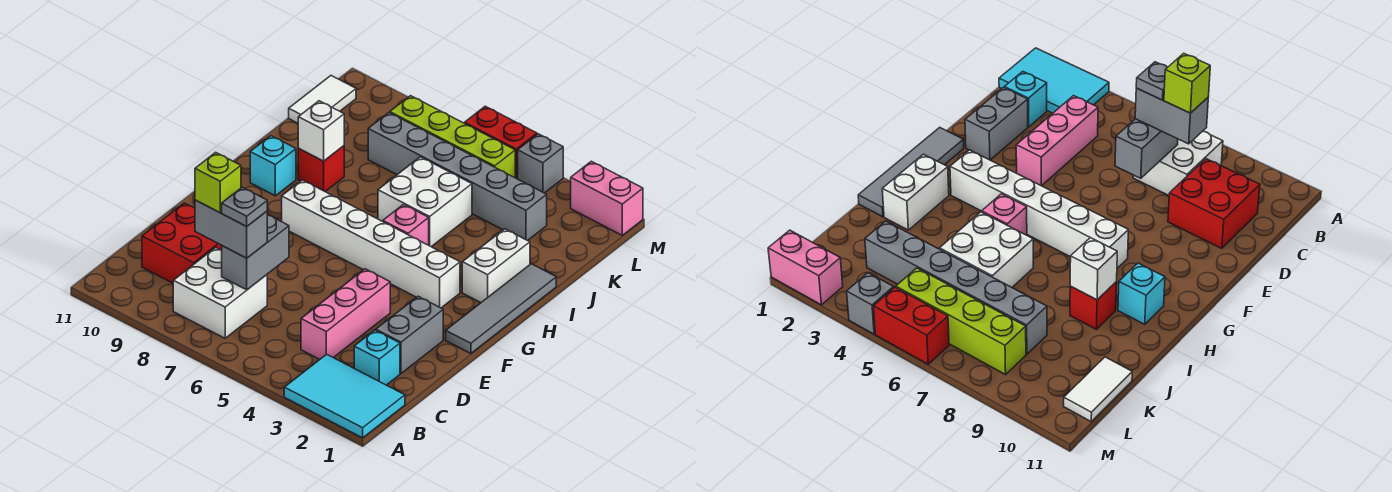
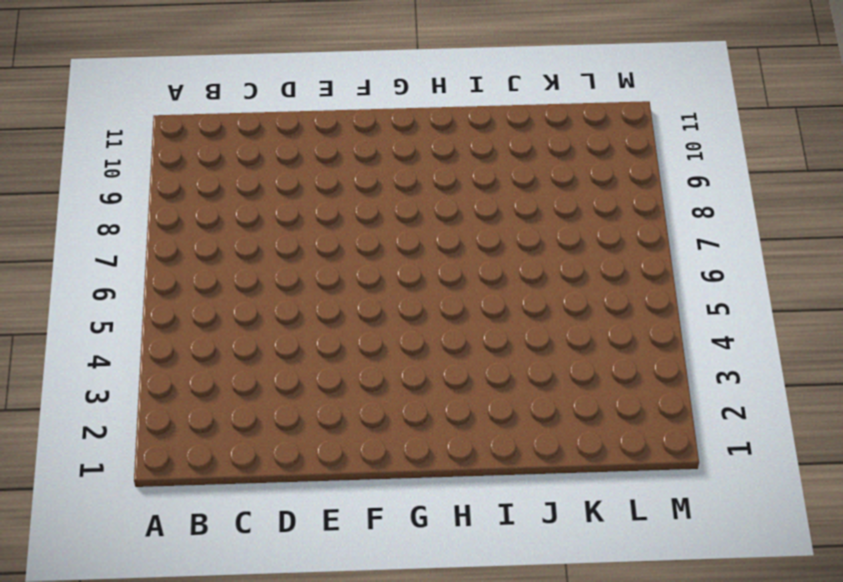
none -> cyan 2x3 tile [284,354,405,438]
none -> white 2x2 brick [173,248,267,338]
none -> cyan 1x1 brick [354,330,400,385]

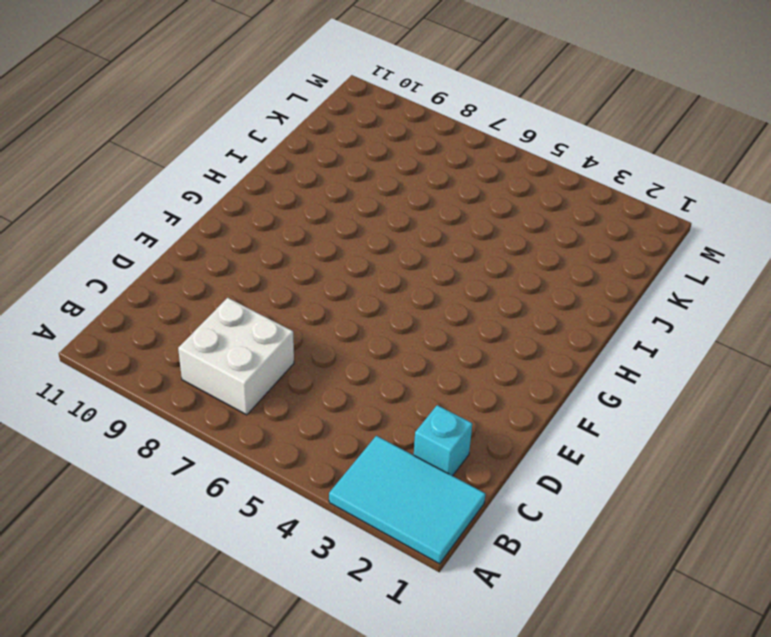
none -> pink 1x3 brick [301,269,390,360]
none -> red 2x2 brick [142,203,222,283]
none -> grey 1x2 brick [376,296,443,373]

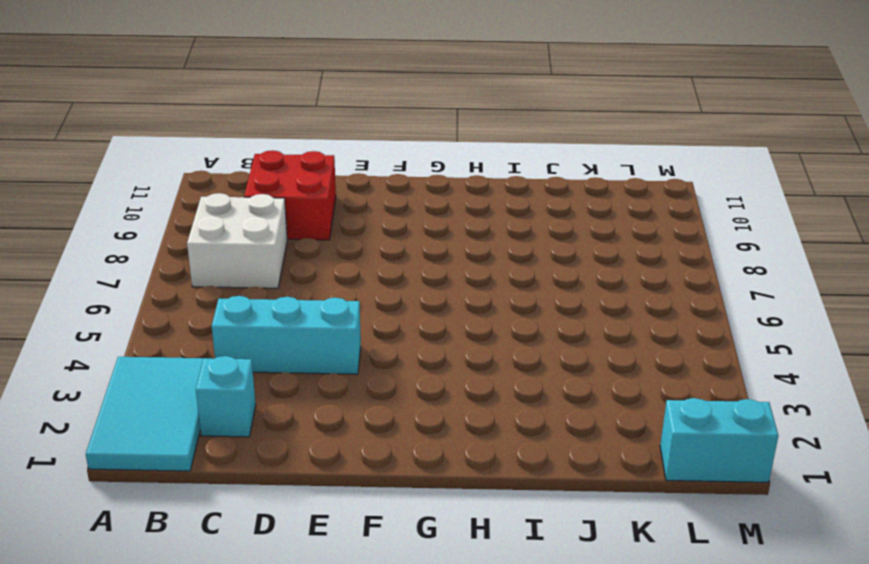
cyan 1x3 brick [212,296,361,374] -> pink 1x3 brick [301,269,390,360]
cyan 1x2 brick [660,398,778,482] -> pink 1x2 brick [571,161,643,235]
none -> grey 1x2 brick [376,296,443,373]
none -> grey 1x4 tile [446,264,556,353]
none -> white 1x6 brick [282,180,460,308]

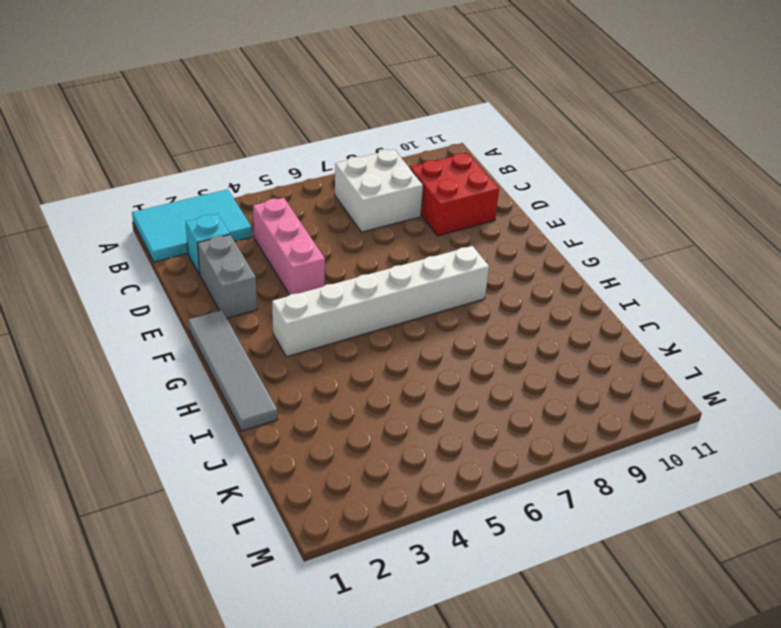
none -> white 1x2 brick [462,229,530,302]
none -> pink 1x1 brick [383,205,429,245]
none -> cyan 1x1 brick [250,136,296,196]

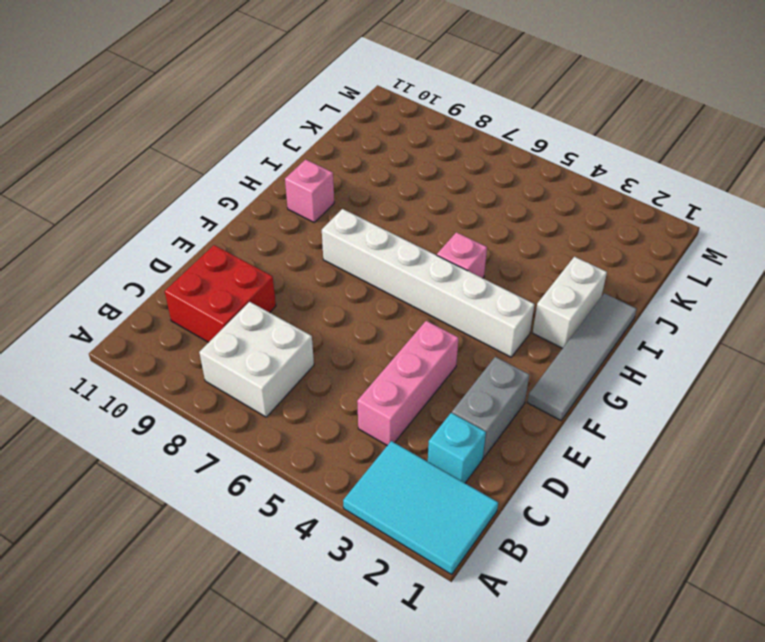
pink 1x1 brick [285,159,334,222] -> cyan 1x1 brick [250,136,296,196]
none -> white 2x2 brick [378,157,472,247]
none -> red 1x1 brick [298,146,344,191]
none -> grey 1x6 brick [368,113,547,241]

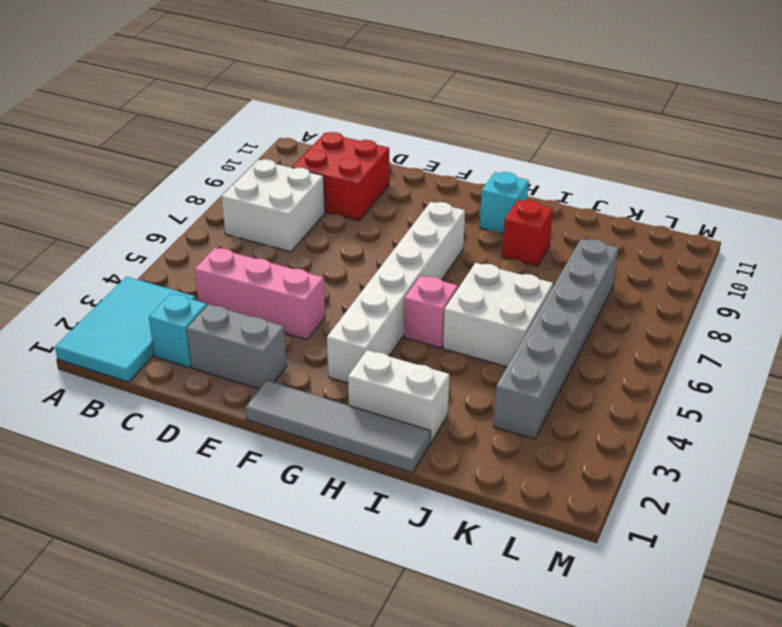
none -> white 1x2 tile [289,76,356,123]
none -> lime 1x4 brick [390,96,515,178]
none -> pink 1x2 brick [571,161,643,235]

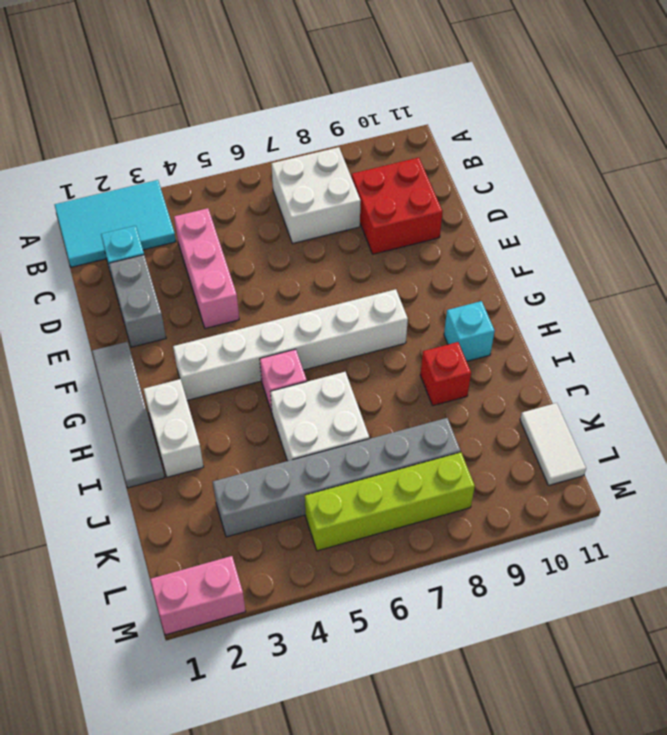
none -> grey 1x1 brick [518,134,563,193]
none -> red 1x2 brick [465,106,537,179]
none -> grey 1x2 brick [222,214,289,290]

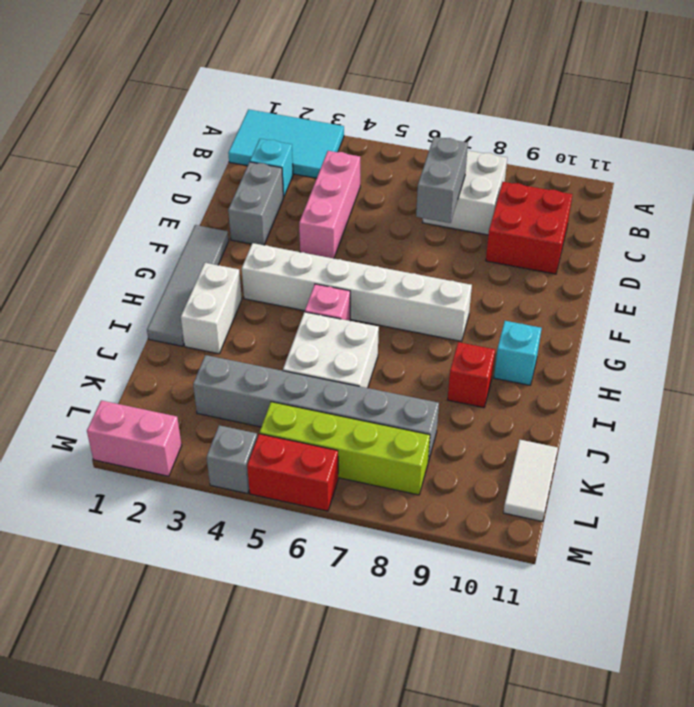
none -> white 1x1 brick [298,101,344,161]
none -> grey 1x2 brick [195,200,267,258]
none -> grey 1x1 plate [222,187,267,226]

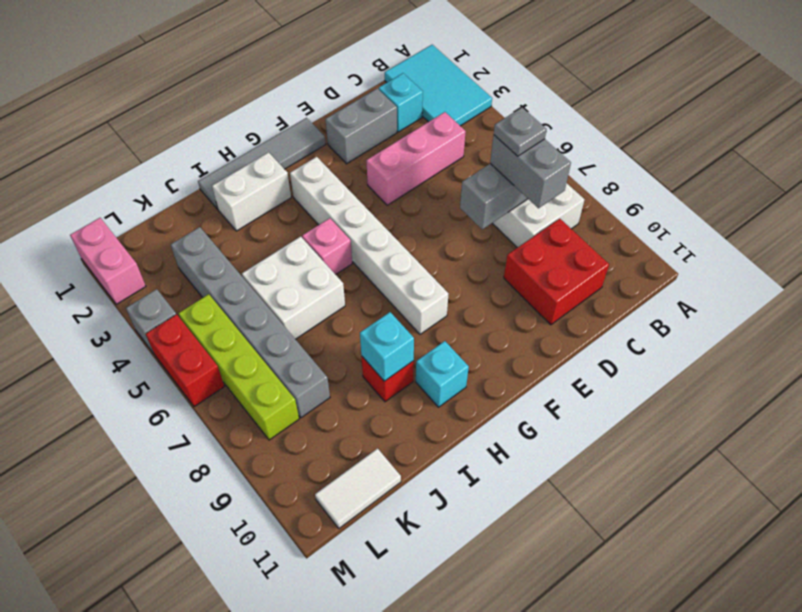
cyan 1x1 brick [360,312,414,381] -> white 1x1 brick [298,101,344,161]
none -> lime 1x1 brick [195,152,241,213]

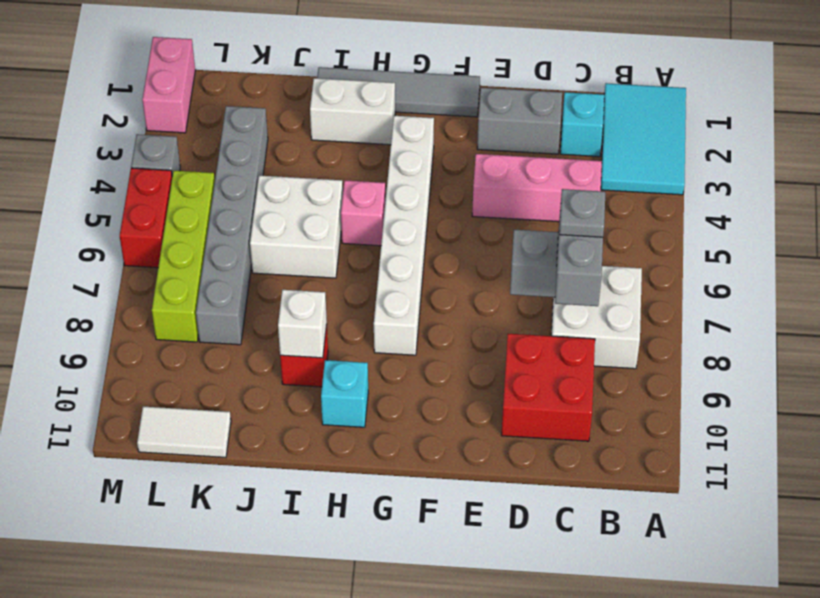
none -> lime 1x1 brick [195,152,241,213]

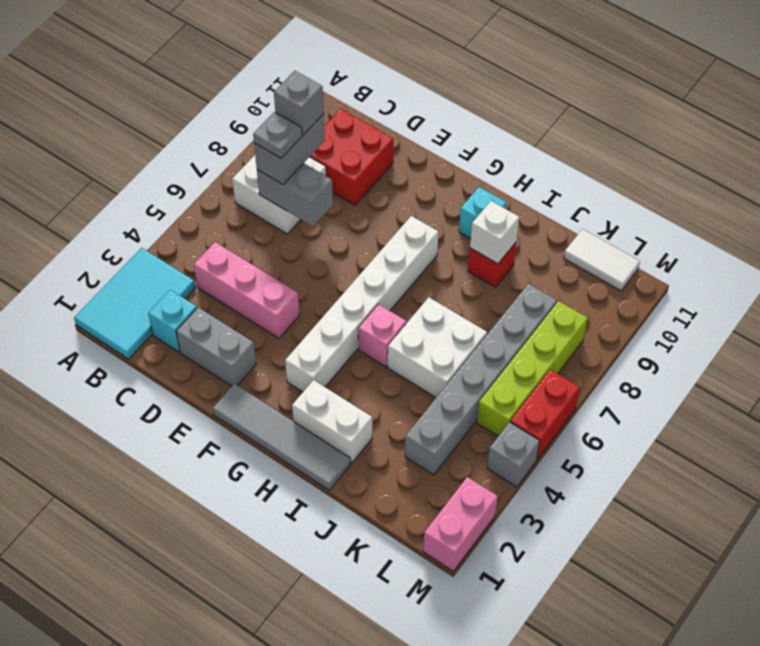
grey 1x1 brick [274,71,324,135] -> lime 1x1 brick [195,152,241,213]

